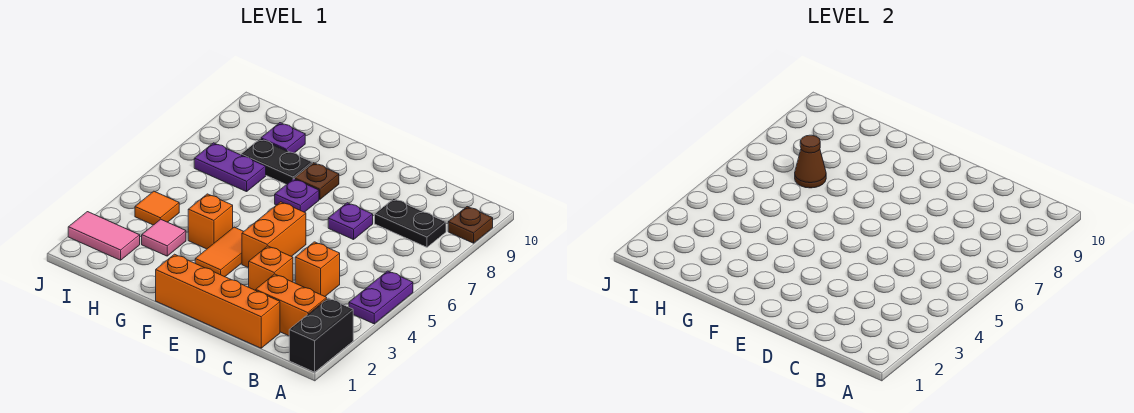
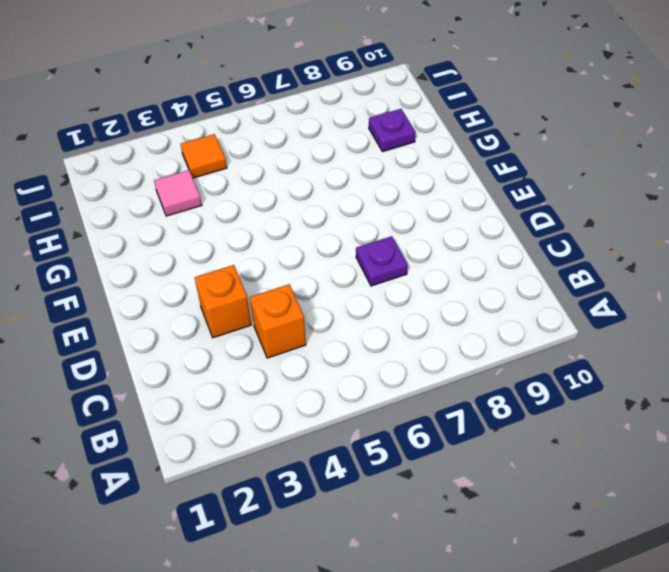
none -> black 1x2 brick [289,298,353,372]
none -> purple 1x2 plate [349,271,413,324]
none -> brown 1x1 plate [448,207,493,243]

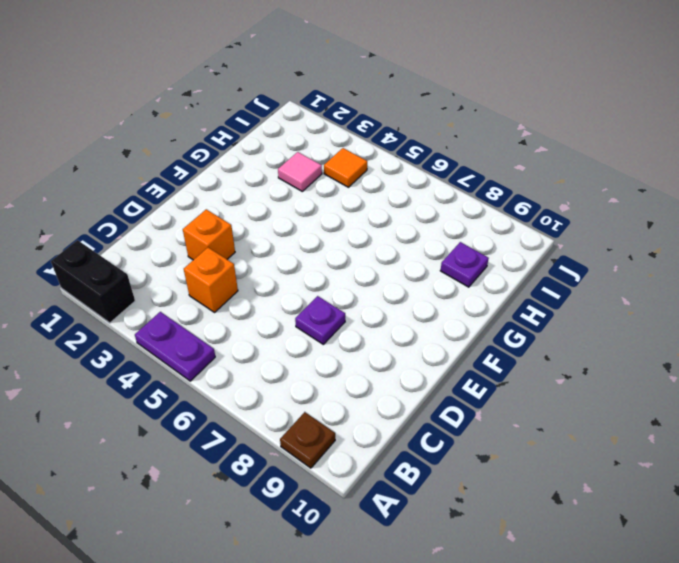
none -> orange 1x2 brick [256,274,327,336]
none -> black 1x2 plate [375,199,446,247]
none -> orange 1x4 brick [156,254,280,348]

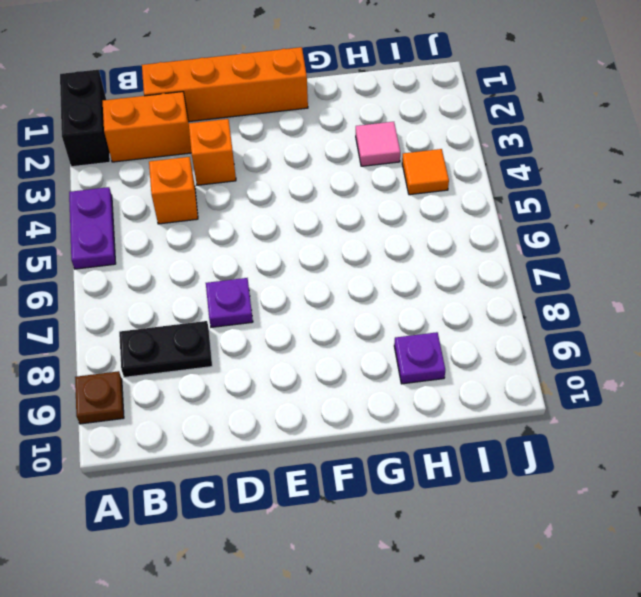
none -> orange 1x2 brick [242,202,306,268]
none -> orange 1x2 tile [195,227,244,277]
none -> purple 1x1 plate [275,179,319,212]

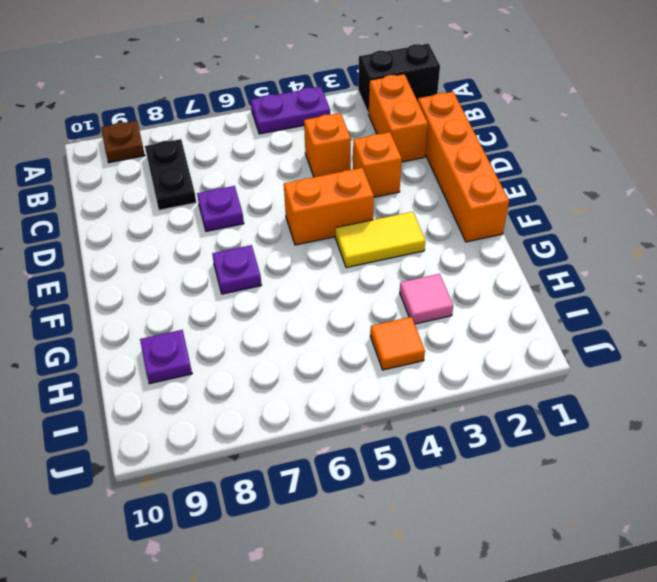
yellow 1x2 tile [335,212,425,268] -> orange 1x2 tile [195,227,244,277]
none -> brown 1x1 plate [295,163,339,199]
none -> orange 1x1 brick [188,194,233,249]
none -> black 1x2 plate [241,139,312,185]

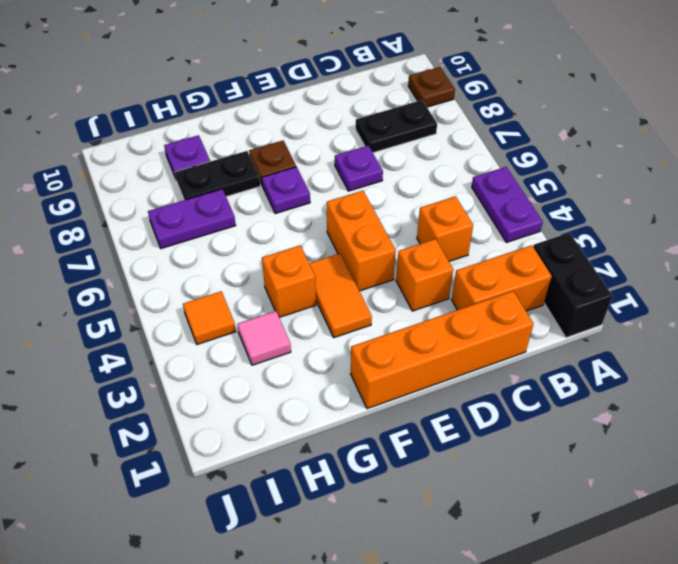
none -> pink 1x2 tile [68,212,140,260]
none -> brown 1x1 cone [795,135,826,188]

